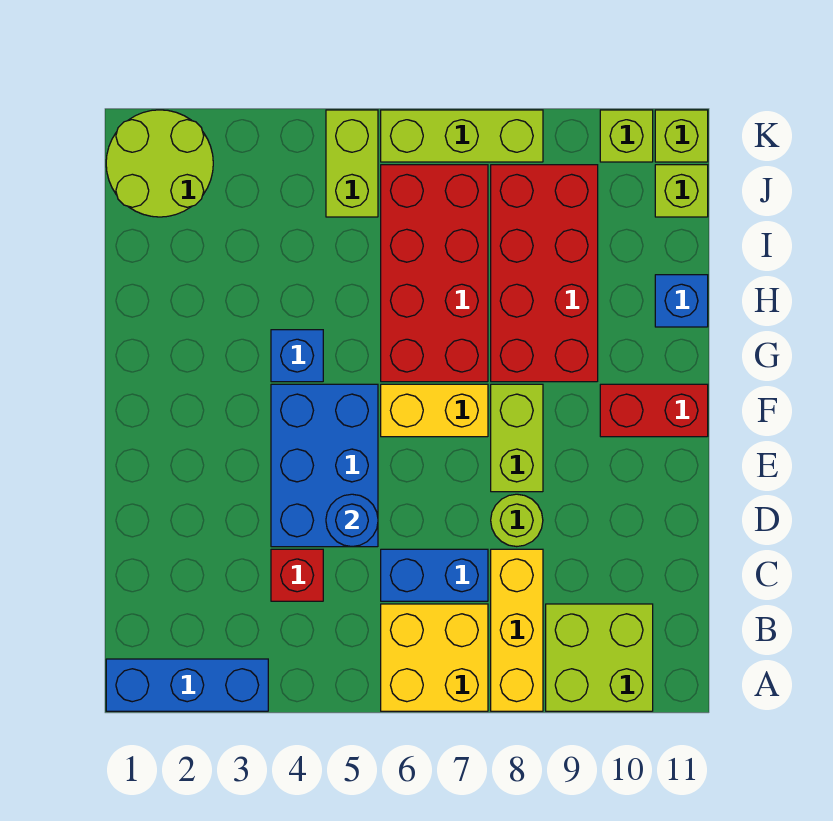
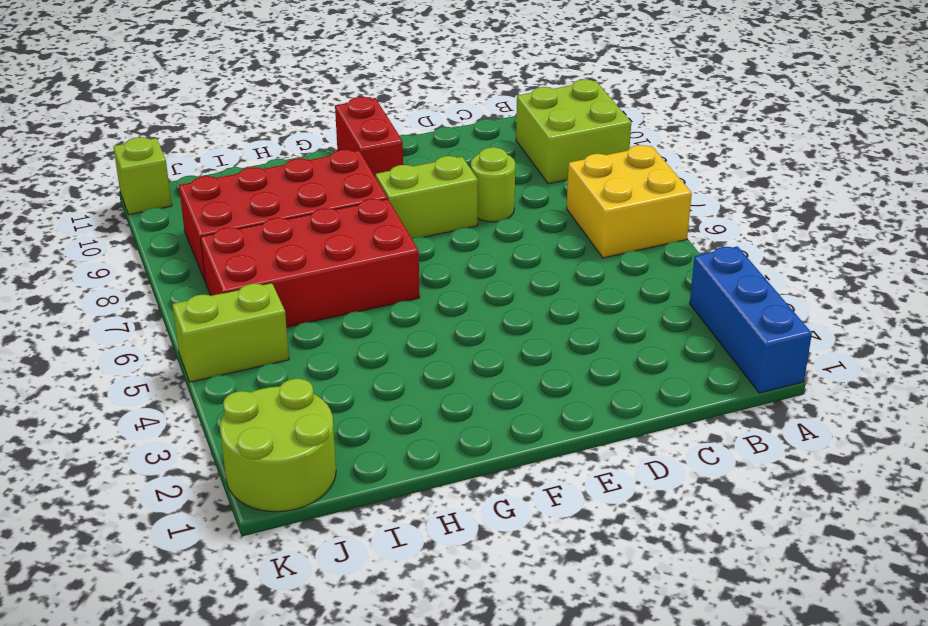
none -> yellow 1x3 brick [491,549,543,711]
none -> red 1x1 brick [271,549,323,601]
none -> blue 1x2 brick [381,549,488,601]

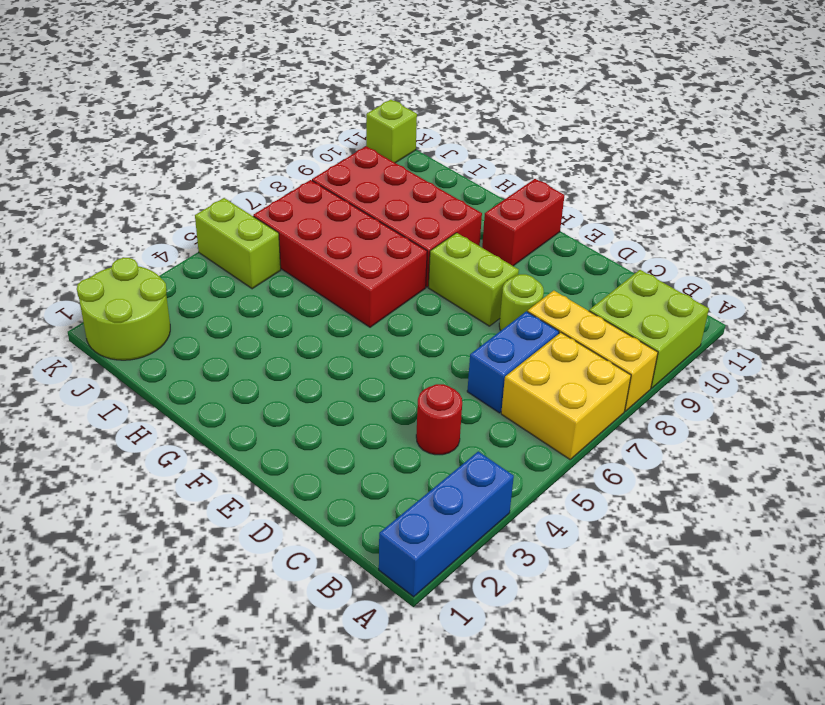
red 1x1 round brick [416,384,462,455] -> red 1x1 brick [271,549,323,601]
none -> blue 2x3 brick [271,384,378,547]
none -> yellow 1x2 brick [381,384,488,437]
none -> blue 1x1 brick [271,330,323,382]

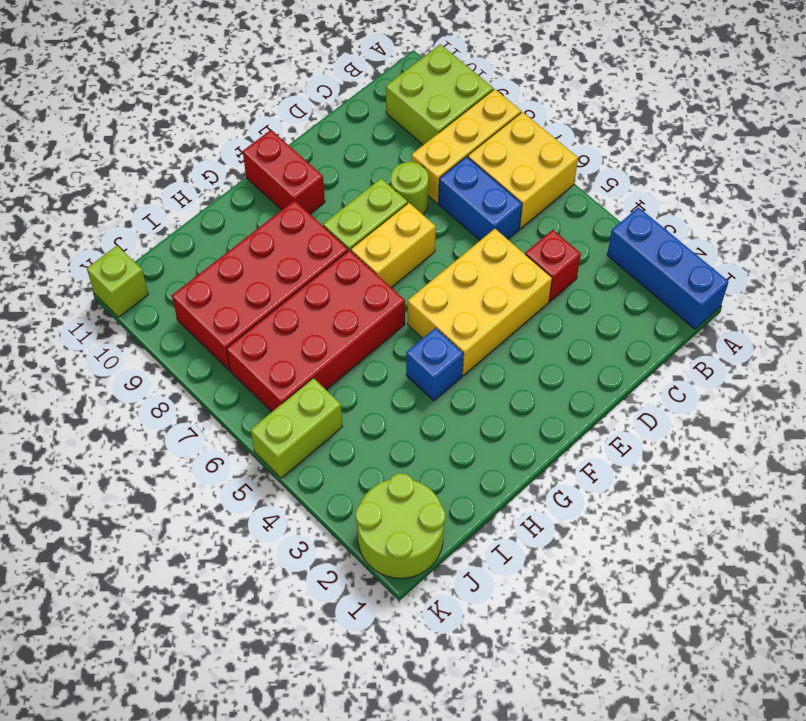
yellow 2x3 brick [408,229,552,375] -> blue 2x3 brick [271,384,378,547]
yellow 1x2 brick [351,203,436,287] -> yellow 1x2 brick turned to [381,384,488,437]
none -> blue 1x1 brick [655,275,708,327]
none -> lime 1x1 brick [655,165,708,217]
none -> lime 1x3 brick [381,110,543,162]

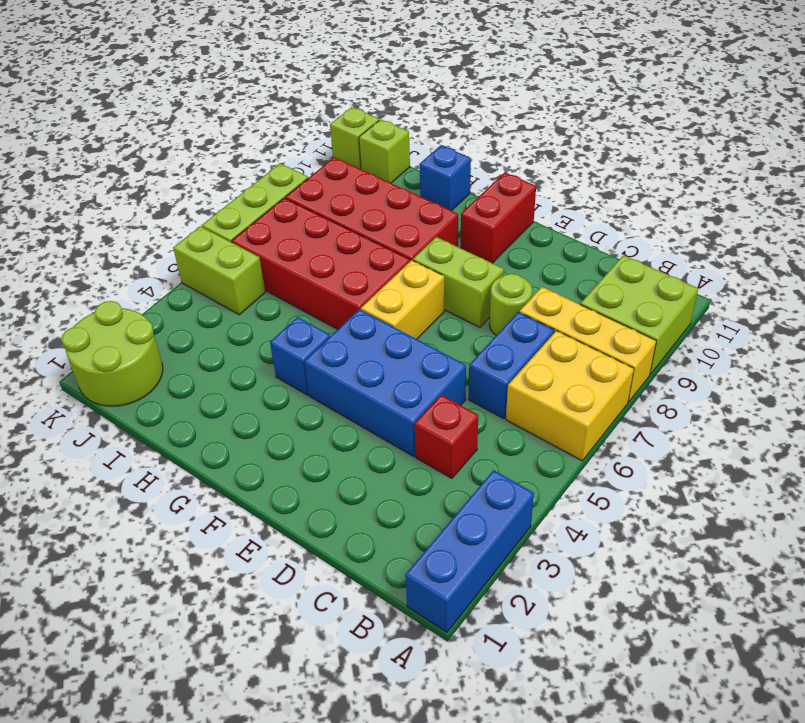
none -> lime 1x1 brick [600,110,653,162]
none -> blue 1x1 round brick [326,494,378,547]

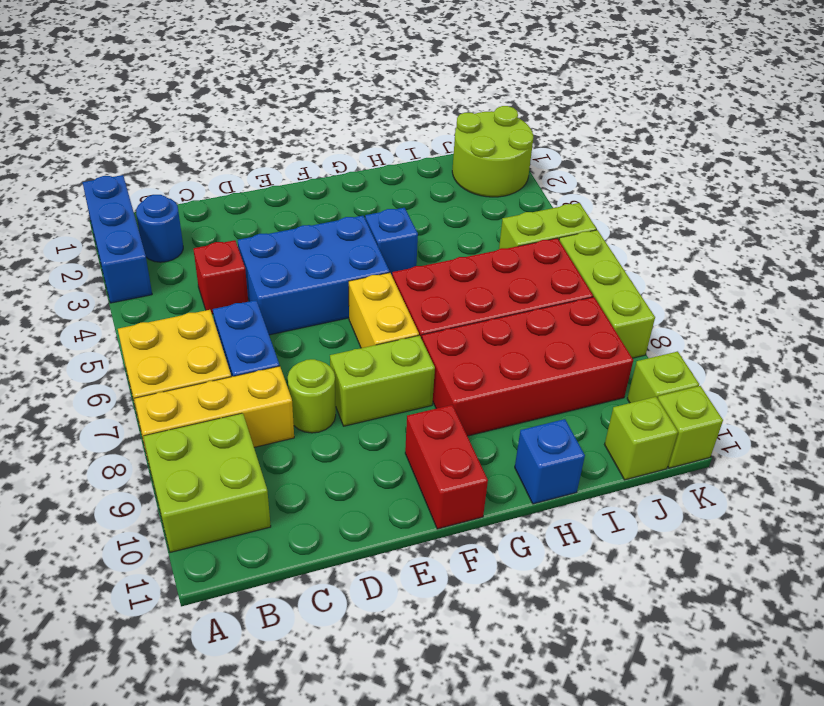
blue 1x1 round brick [136,195,183,262] -> blue 1x1 round brick moved to [326,494,378,547]

